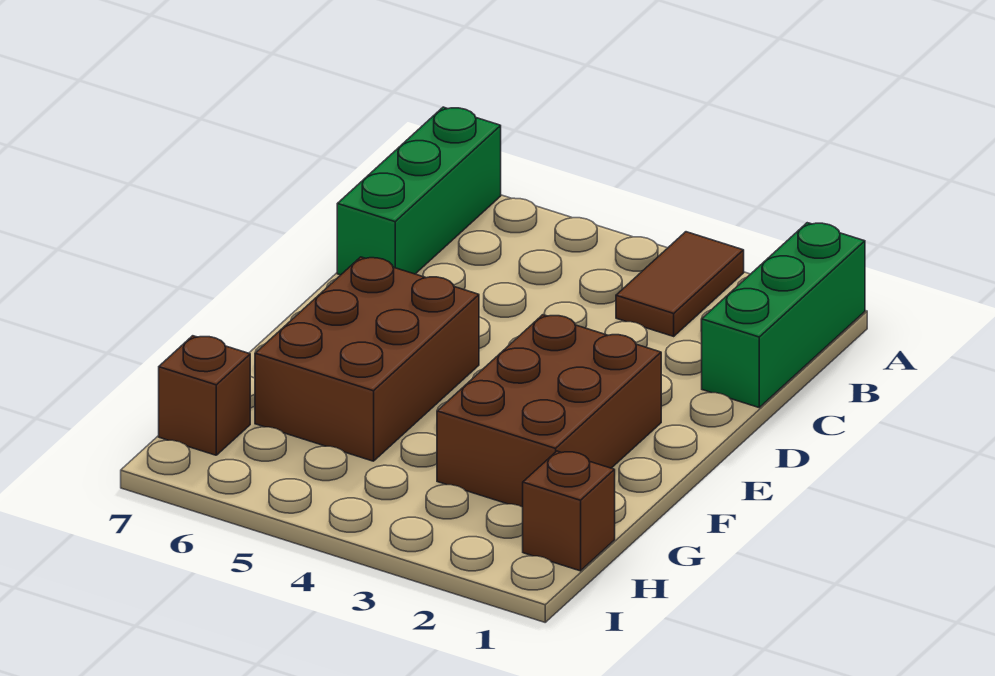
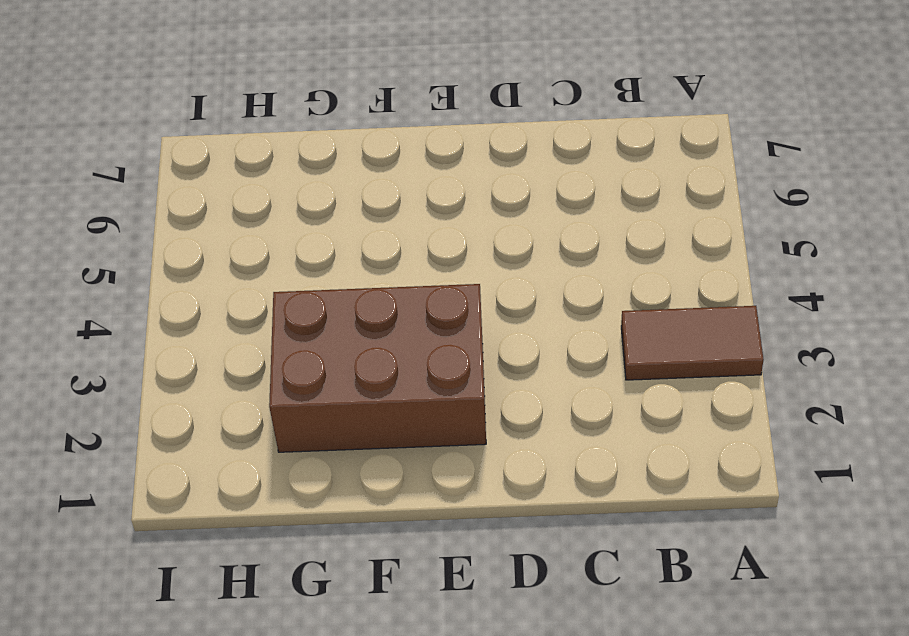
none -> green 1x3 brick [701,223,865,407]
none -> green 1x3 brick [337,107,501,275]

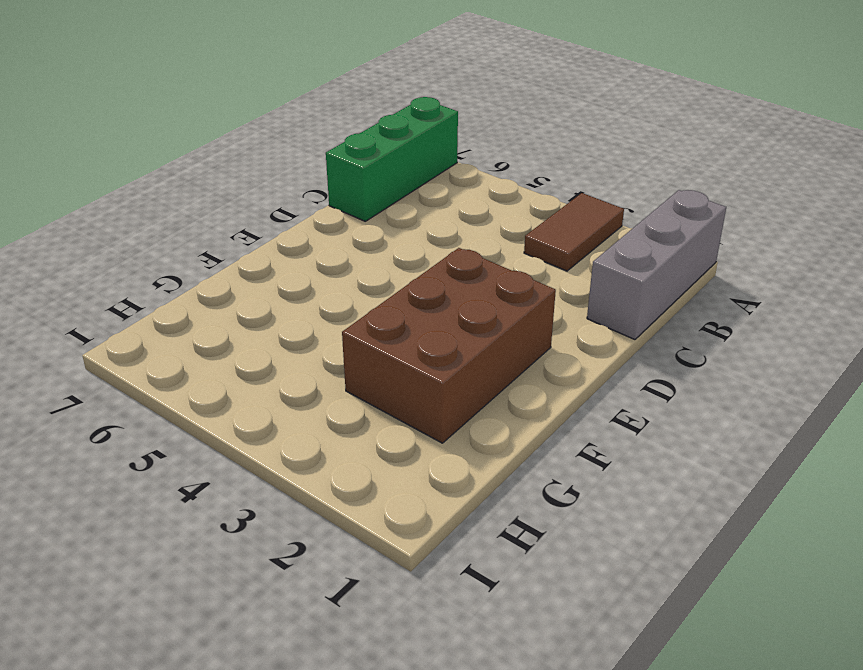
grey 1x3 brick [587,190,726,340] -> green 1x3 brick [701,223,865,407]
none -> brown 2x3 brick [255,257,479,461]
none -> brown 1x1 brick [523,451,615,571]

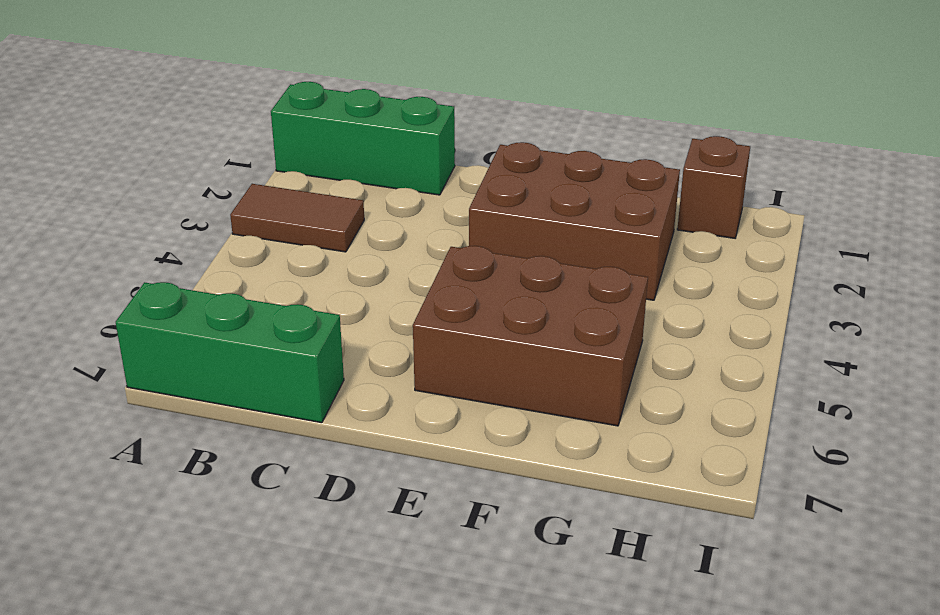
none -> brown 1x1 brick [159,336,250,455]

